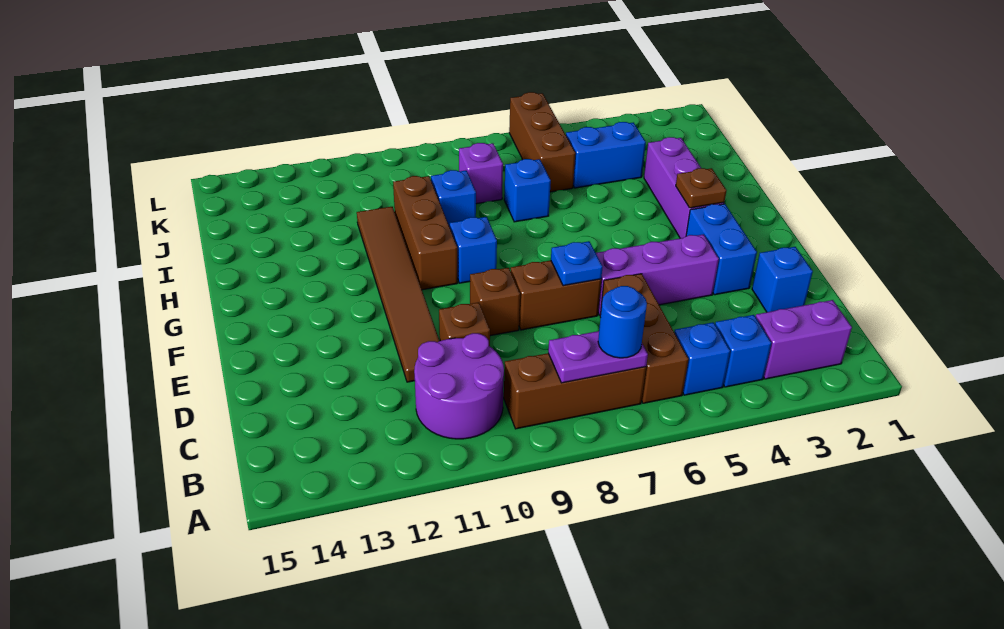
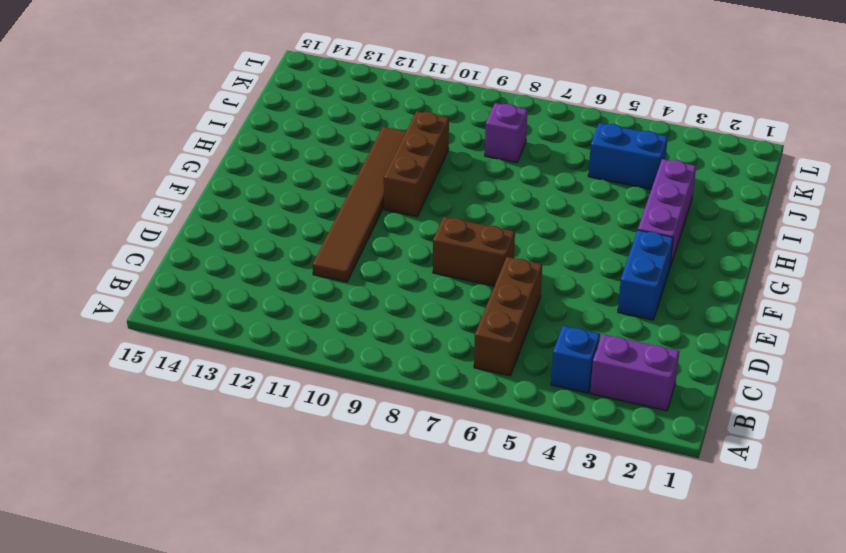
none -> blue 1x1 brick [674,322,730,395]
none -> brown 1x3 brick [504,353,646,429]
none -> purple 2x2 round brick [414,333,504,439]

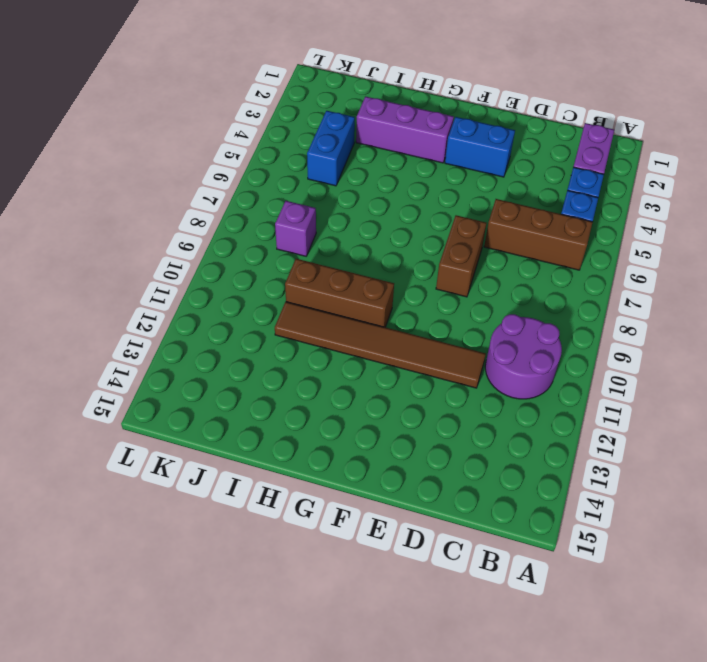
none -> brown 1x3 brick [504,353,646,429]
none -> blue 1x1 brick [752,247,813,312]
none -> brown 1x1 brick [439,302,490,346]

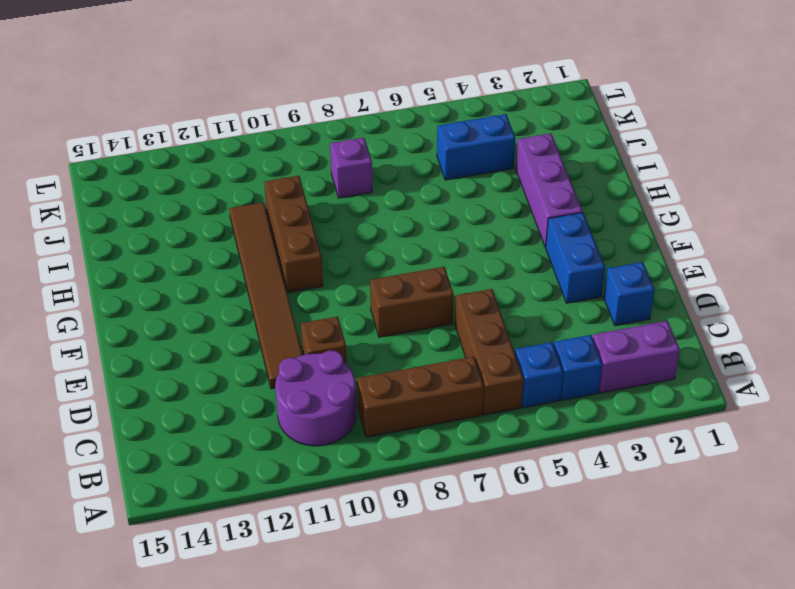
none -> purple 1x3 brick [596,234,719,315]
none -> brown 1x1 brick [470,268,520,336]
none -> blue 1x1 brick [450,217,497,283]

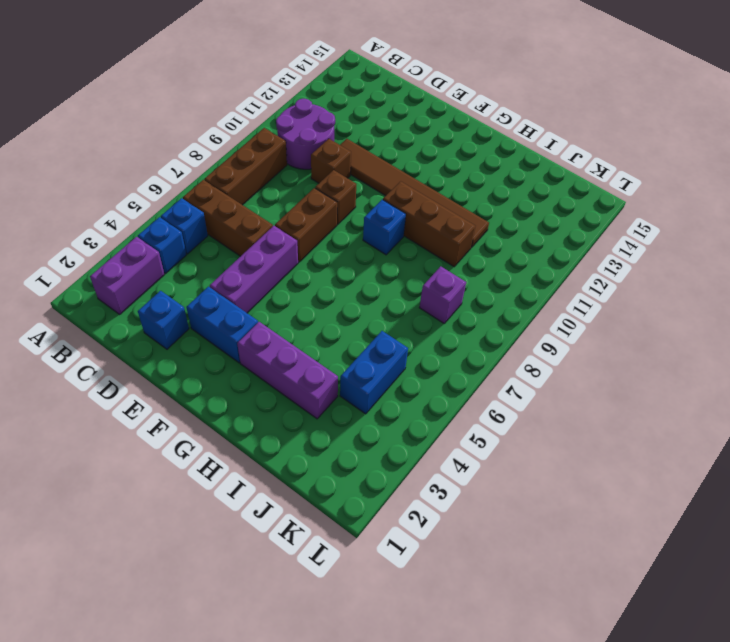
none -> blue 1x1 brick [504,159,551,222]
none -> blue 1x1 brick [431,170,476,227]
none -> brown 1x3 brick [509,92,575,192]

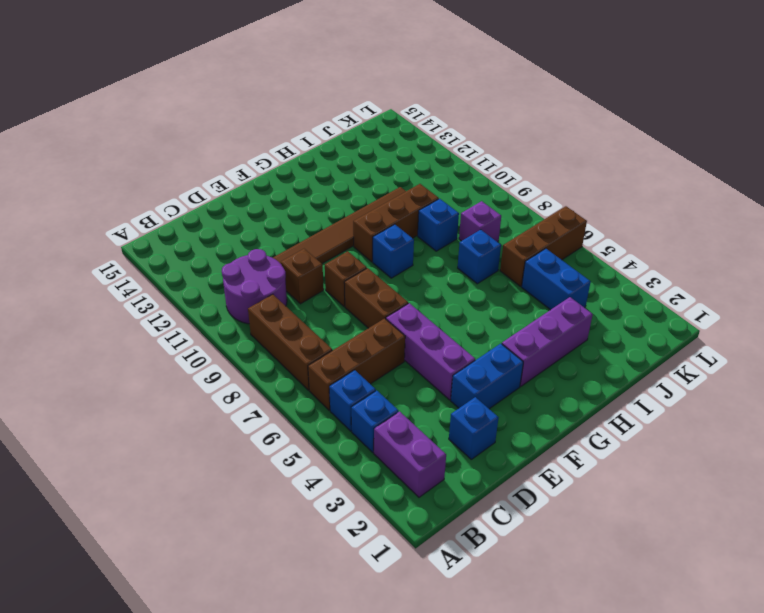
none -> purple 1x2 plate [548,331,648,383]
none -> blue 1x1 plate [551,241,602,286]
none -> brown 1x1 plate [676,168,726,208]

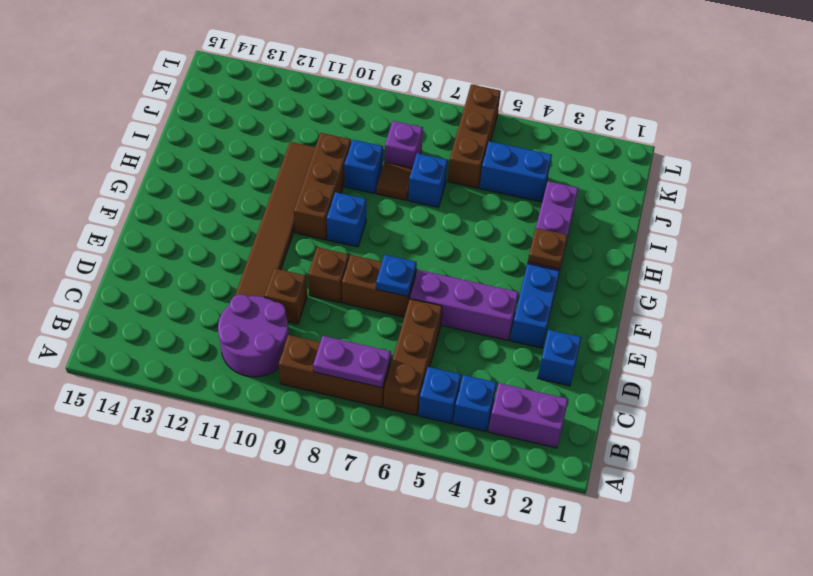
brown 1x1 tile [376,162,412,200] -> none
none -> blue 1x1 round brick [598,286,647,358]

